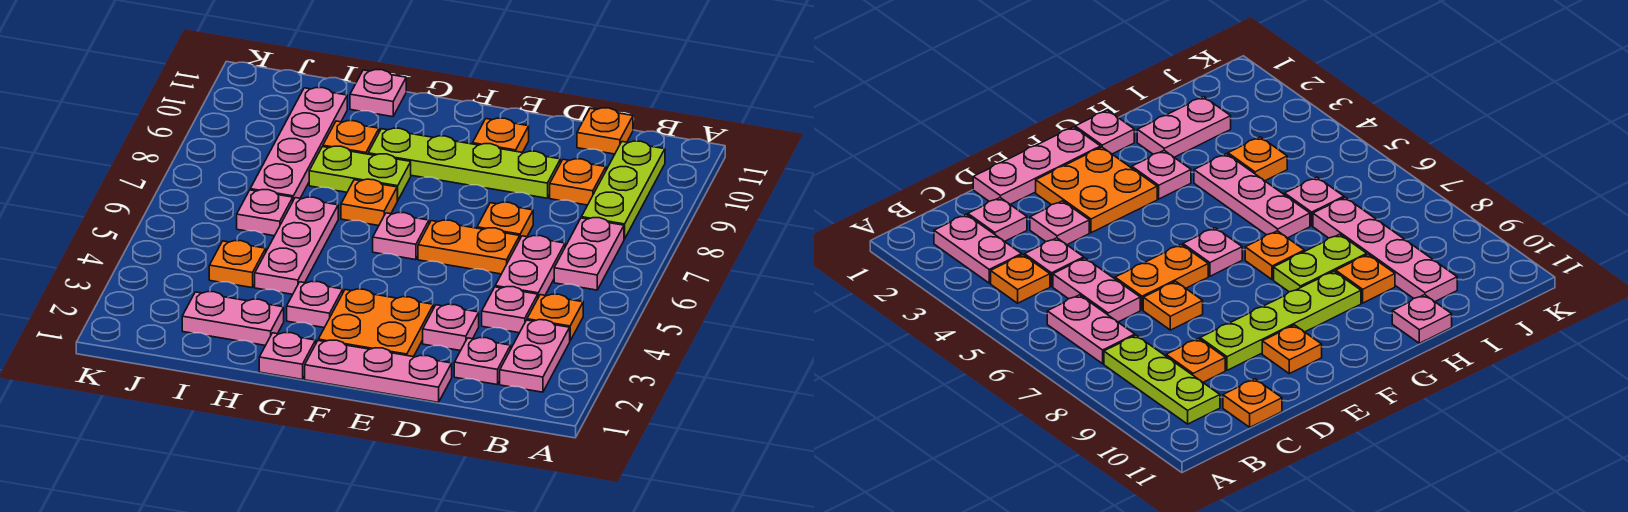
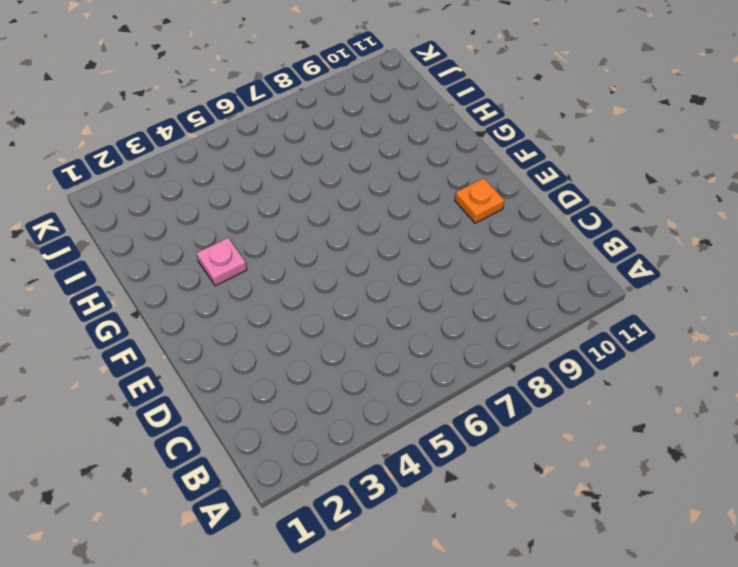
none -> pink 1x2 plate [500,320,570,392]
none -> orange 1x1 plate [527,294,583,340]
none -> pink 1x2 plate [554,218,624,290]

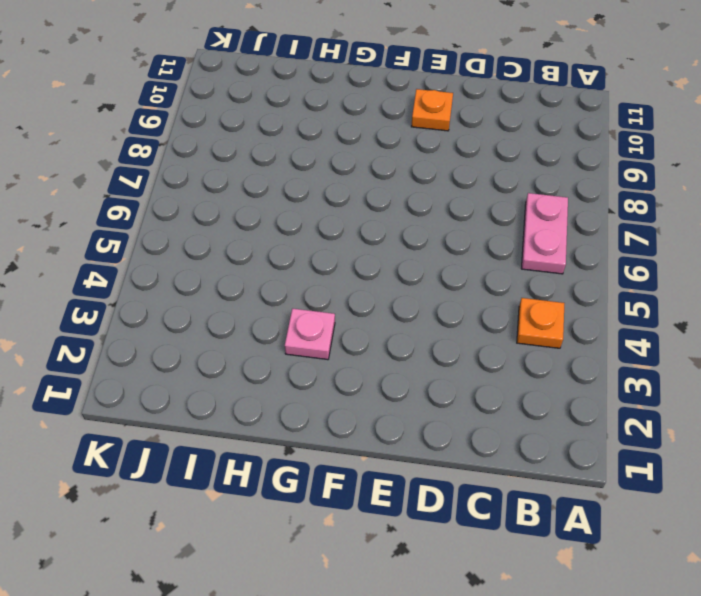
none -> pink 1x2 plate [500,320,570,392]
none -> lime 1x3 plate [581,141,665,239]
none -> pink 1x1 plate [454,338,511,385]

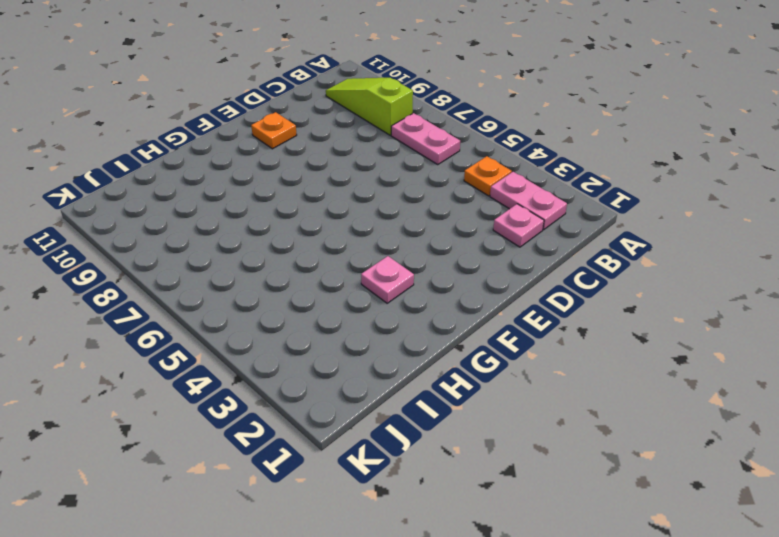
lime 1x3 slope [326,78,413,135] -> lime 1x3 plate [581,141,665,239]
none -> pink 1x1 plate [482,287,538,333]
none -> pink 1x2 plate [495,236,565,297]
none -> orange 1x1 plate [550,159,606,205]

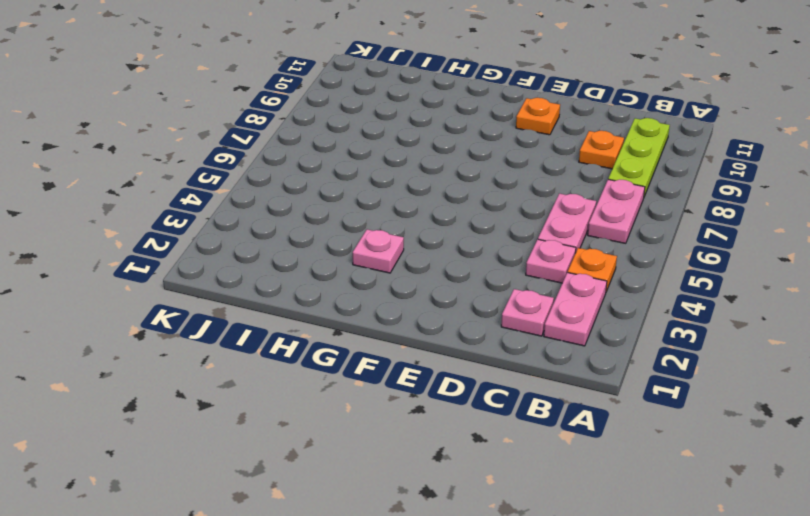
none -> orange 1x1 plate [577,108,633,154]
none -> pink 1x3 plate [305,340,452,402]
none -> pink 1x1 plate [423,304,479,351]

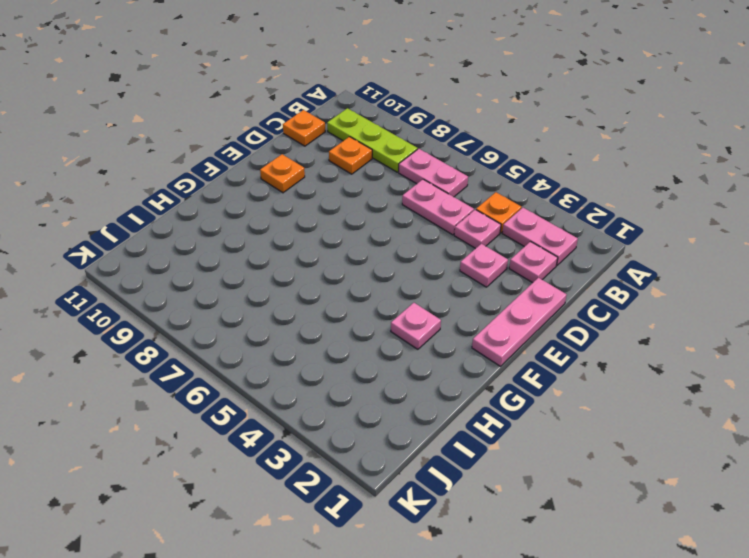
none -> orange 1x2 plate [418,220,520,274]
none -> orange 1x1 plate [477,202,533,238]
none -> lime 1x4 plate [368,128,560,198]

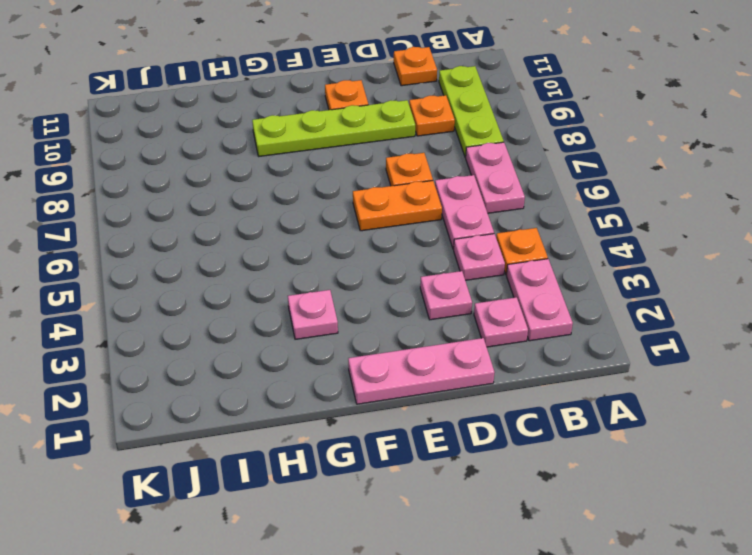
none -> orange 2x2 plate [318,289,433,357]
none -> pink 1x1 plate [373,213,429,260]
none -> pink 1x1 plate [259,333,316,379]

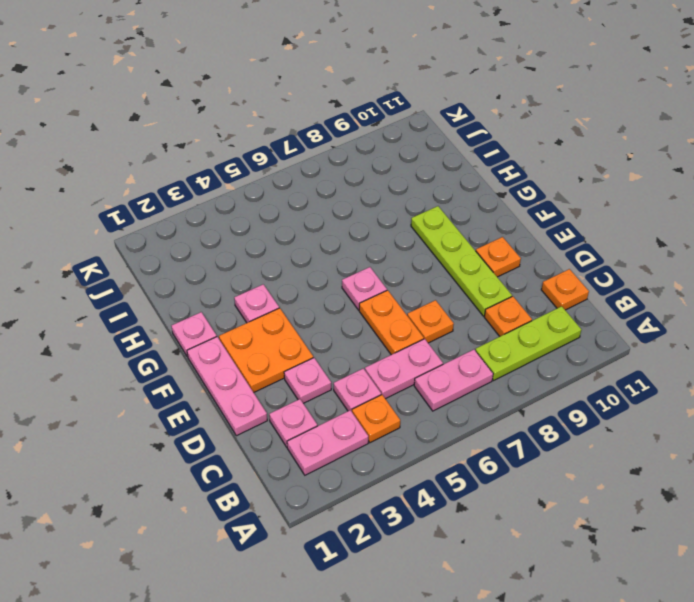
none -> orange 1x1 plate [341,179,397,226]
none -> lime 1x2 plate [309,146,411,201]
none -> pink 1x2 plate [182,292,284,345]

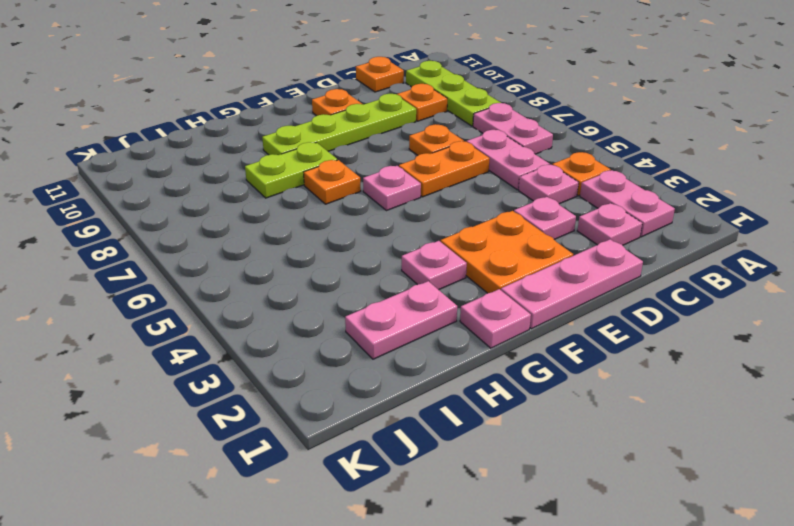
none -> pink 1x3 plate [255,197,338,294]
none -> orange 1x1 plate [323,121,379,154]
none -> pink 1x1 plate [350,70,406,117]

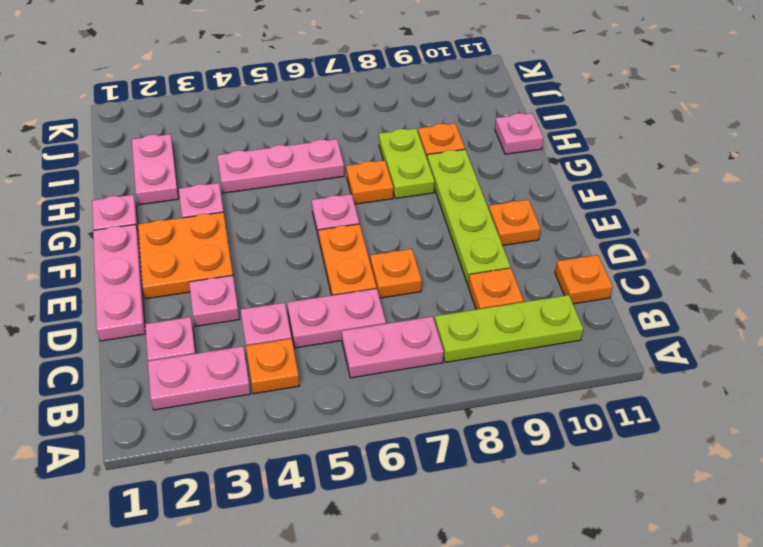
none -> orange 1x1 plate [209,241,266,288]
none -> pink 1x1 plate [237,190,293,236]
none -> pink 1x4 plate [250,88,347,200]

